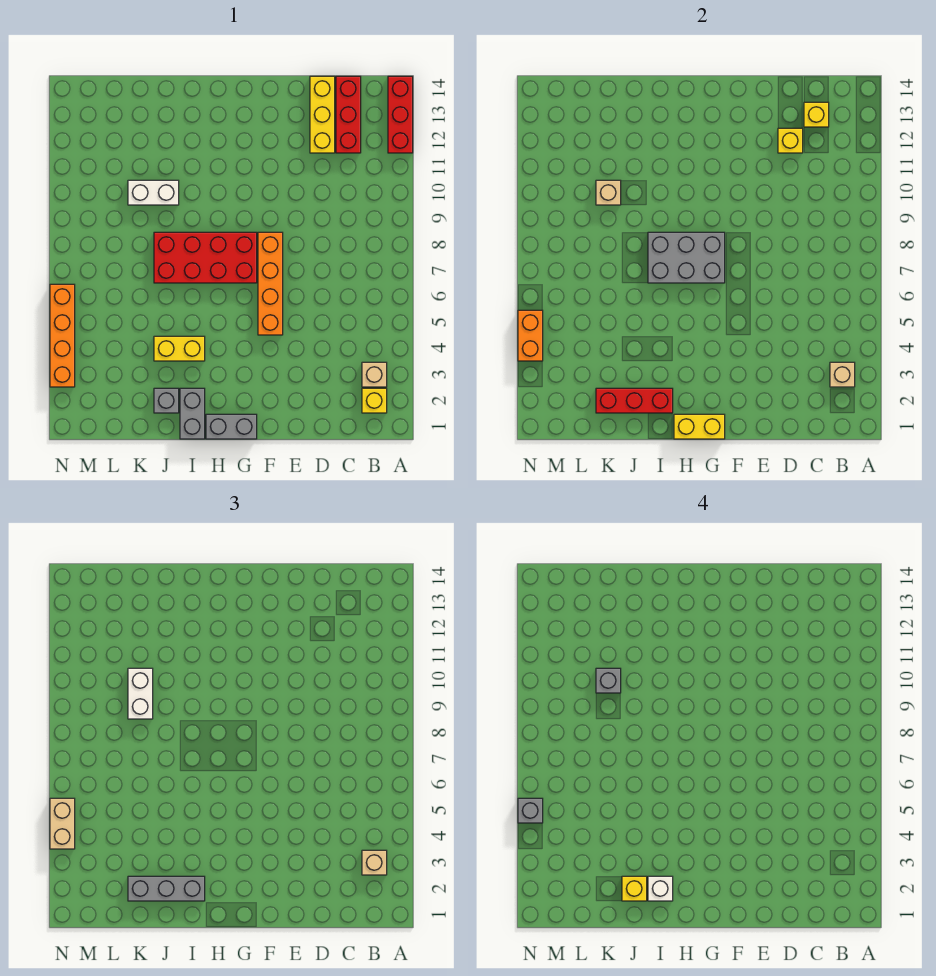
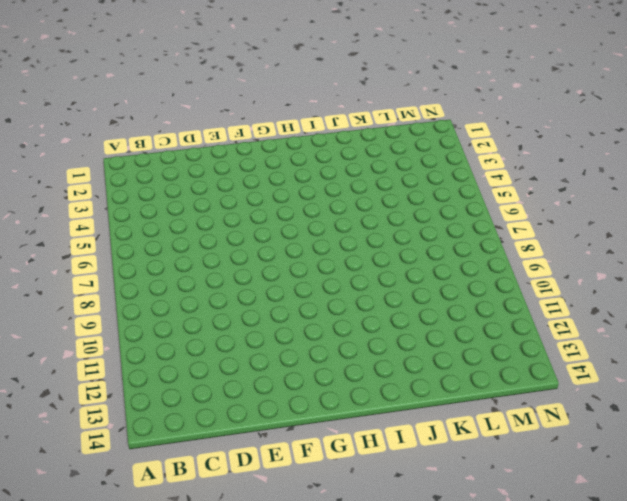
none -> red 1x3 brick [388,76,413,153]
none -> yellow 1x1 brick [362,388,387,413]
none -> tan 1x1 brick [362,362,387,387]

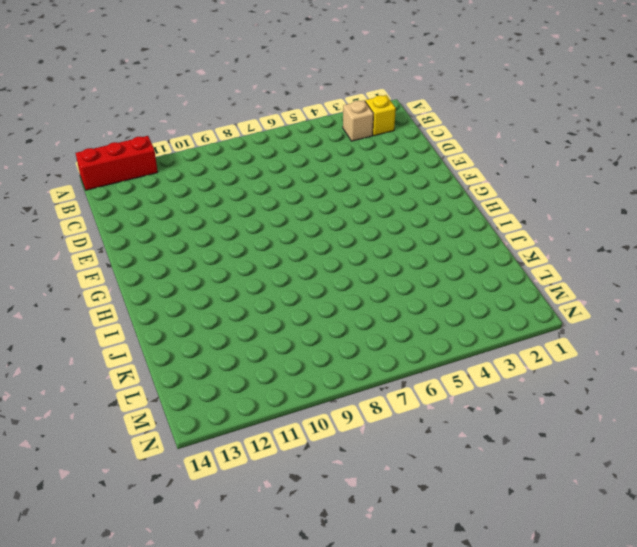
none -> red 1x3 brick [336,76,361,153]
none -> yellow 1x3 brick [310,76,335,153]
none -> orange 1x4 brick [258,232,283,335]

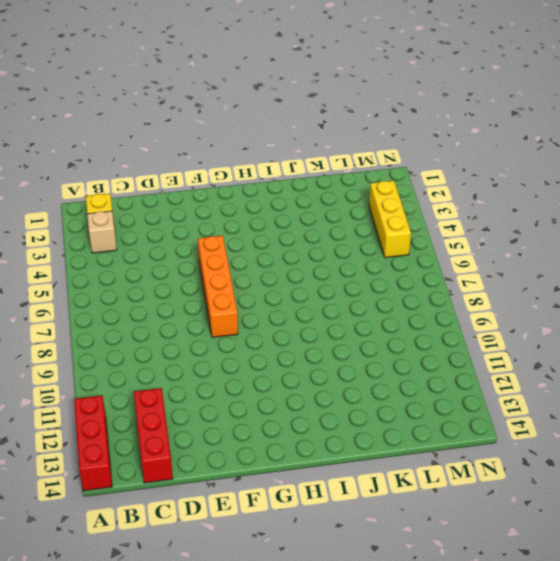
yellow 1x3 brick [369,181,411,258] -> yellow 1x3 brick moved to [310,76,335,153]
none -> grey 1x2 brick [206,414,257,439]
none -> red 2x4 brick [154,232,257,283]
none -> grey 1x2 brick [180,388,205,439]

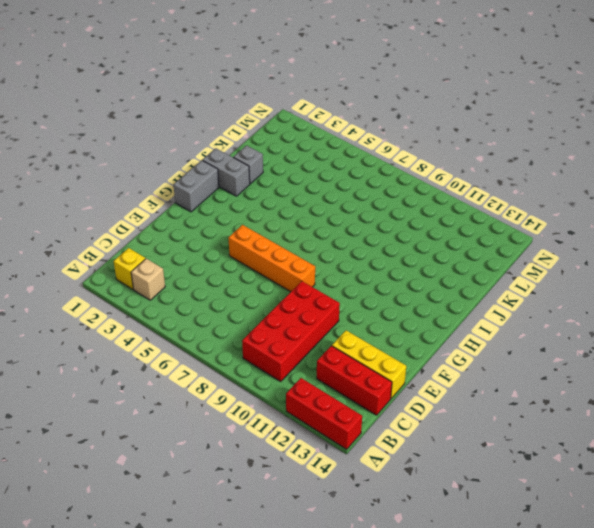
red 2x4 brick [242,281,340,381] -> red 2x4 brick moved to [154,232,257,283]
none -> yellow 1x2 brick [154,336,205,361]
none -> white 1x2 brick [128,180,179,205]
none -> orange 1x4 brick [50,284,75,387]

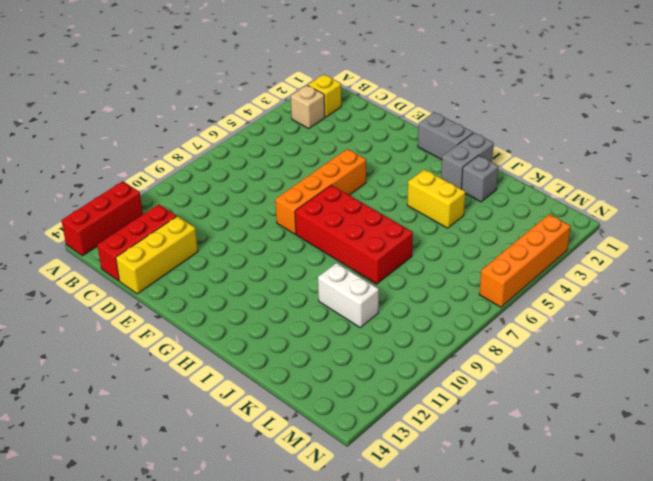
none -> tan 1x1 brick [830,362,855,387]
none -> yellow 1x1 brick [804,102,829,127]
none -> yellow 1x1 brick [778,128,803,153]

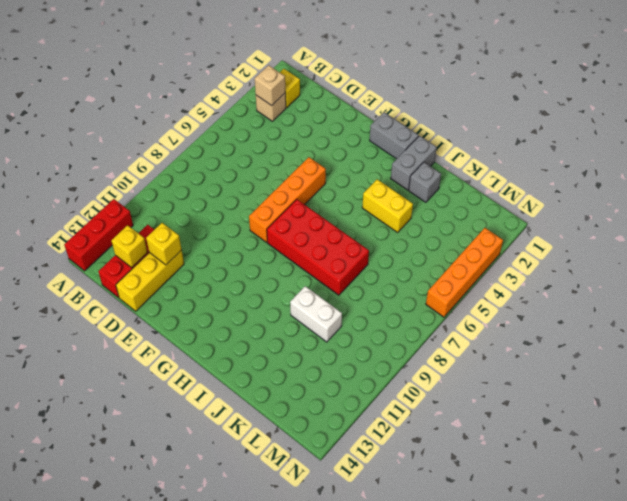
none -> yellow 1x2 brick [674,414,725,439]
none -> grey 2x3 brick [648,232,725,283]
none -> red 1x3 brick [596,388,673,413]

